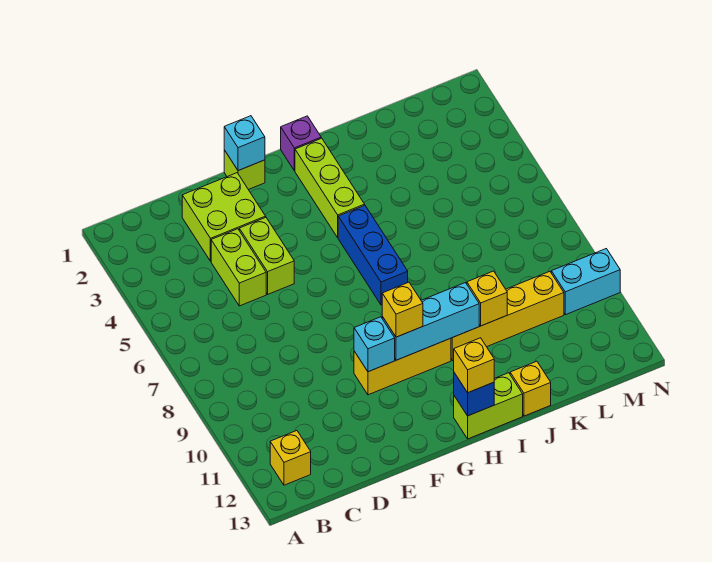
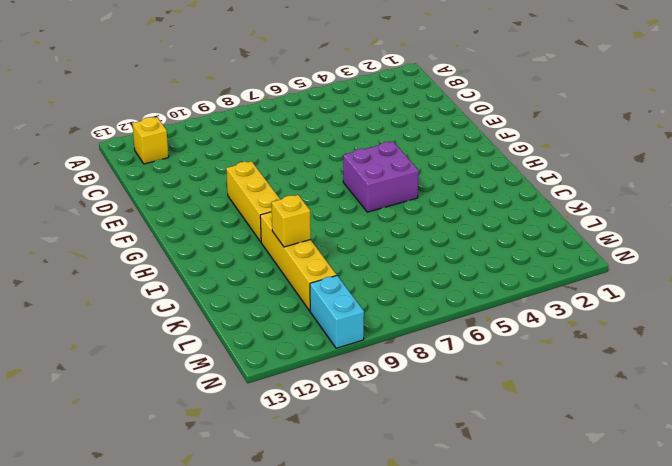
purple 2x2 brick [343,142,419,212] -> blue 1x3 brick [338,206,408,305]
none -> lime 2x2 brick [182,173,266,261]
none -> lime 1x2 brick [211,229,266,306]
none -> lime 1x2 brick [239,218,294,294]

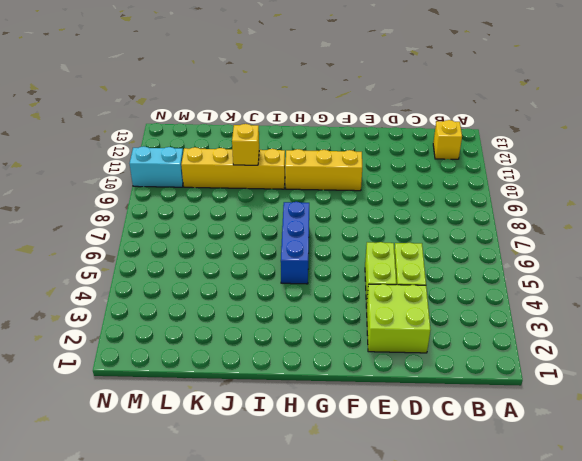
none -> lime 1x1 brick [224,150,265,190]
none -> purple 1x1 brick [281,116,321,171]
none -> lime 1x3 brick [295,138,365,238]

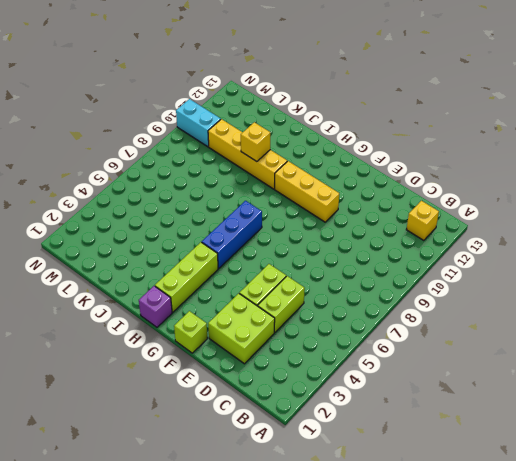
none -> lime 1x2 brick [454,373,523,439]
none -> yellow 1x1 brick [510,361,551,416]
none -> cyan 1x1 brick [224,116,265,171]

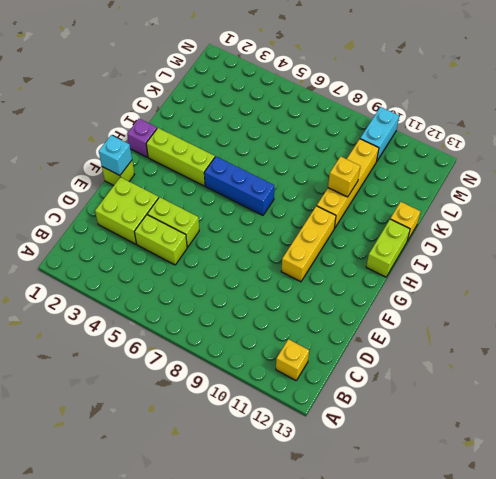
none -> cyan 1x1 brick [354,317,395,372]
none -> cyan 1x3 brick [382,283,479,360]
none -> blue 1x1 brick [454,373,494,416]

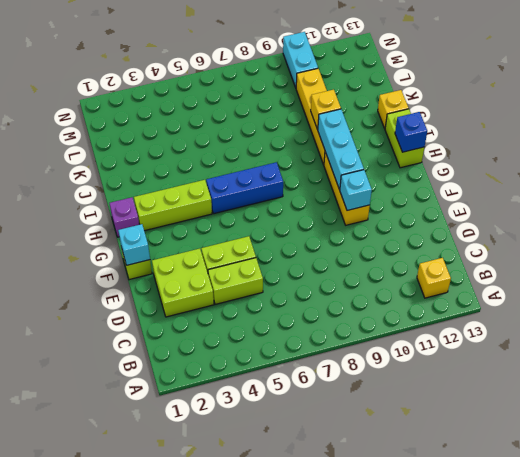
none -> yellow 1x1 brick [382,282,423,337]
none -> yellow 1x1 brick [454,338,494,393]

